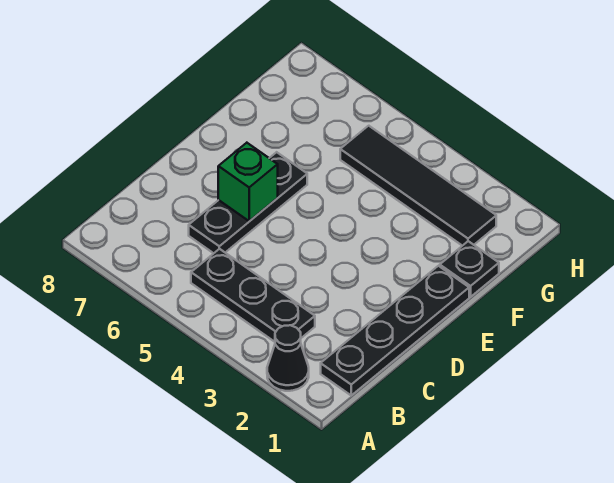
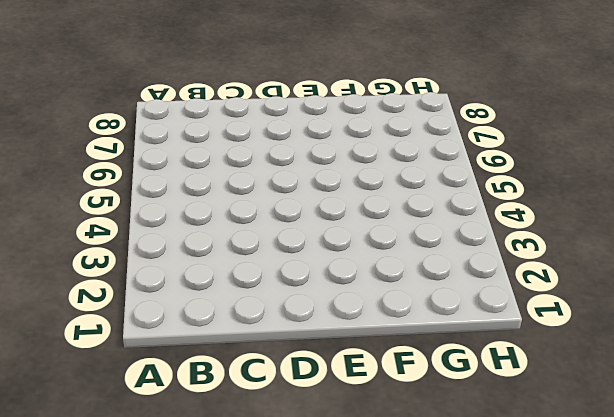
none -> black 1x1 cone [267,325,309,391]
none -> black 1x4 plate [321,266,469,395]

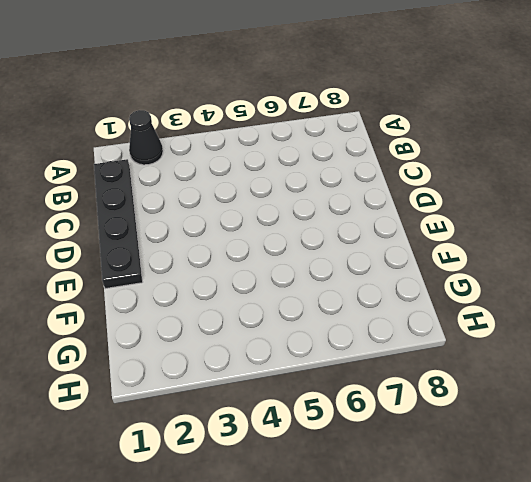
none -> black 1x3 plate [191,249,315,342]
none -> black 1x3 plate [189,152,307,253]

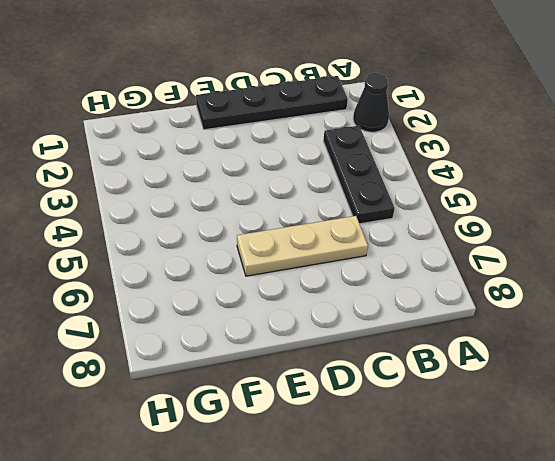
tan 1x3 plate [237,216,368,276] -> black 1x3 plate [189,152,307,253]
none -> black 1x1 plate [440,241,499,297]
none -> black 1x4 tile [340,126,496,246]

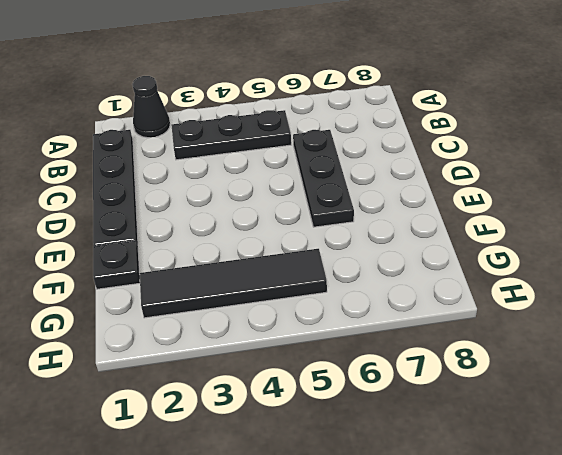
none -> green 1x1 brick [218,143,278,221]

